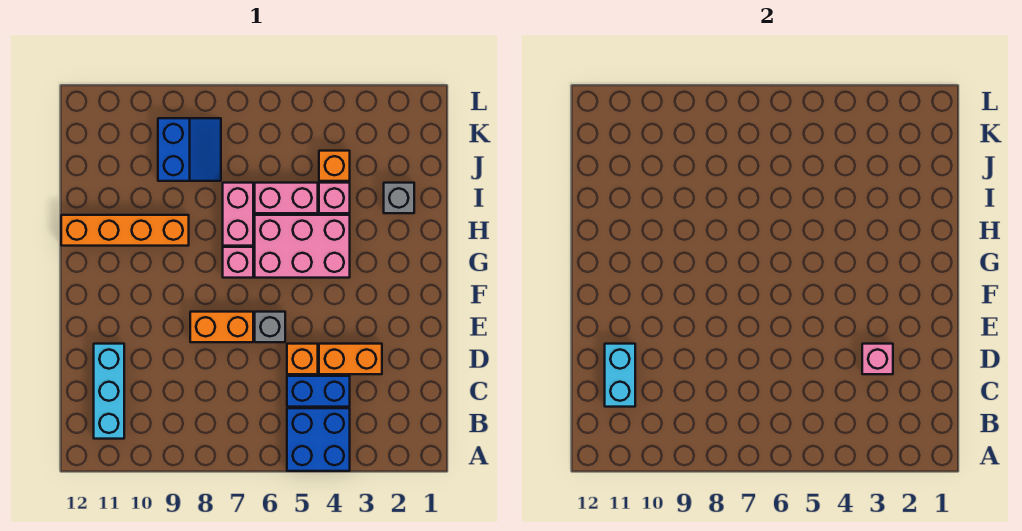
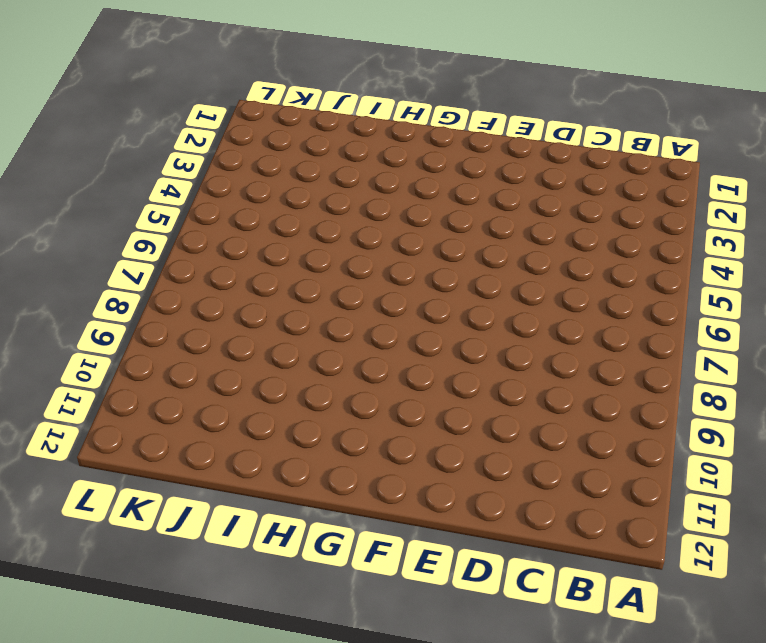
none -> blue 2x2 brick [287,408,350,471]
none -> cyan 1x3 brick [94,344,124,439]
none -> blue 1x2 brick [287,376,350,407]

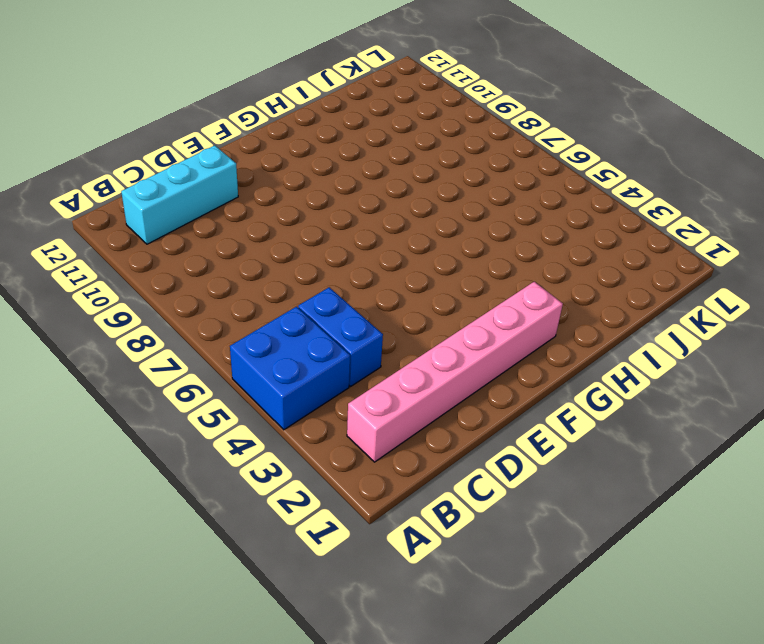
pink 1x6 brick [347,282,563,462] -> none
none -> orange 1x2 brick [319,344,382,374]
none -> orange 1x1 brick [287,344,318,374]
none -> grey 1x1 brick [255,312,285,342]

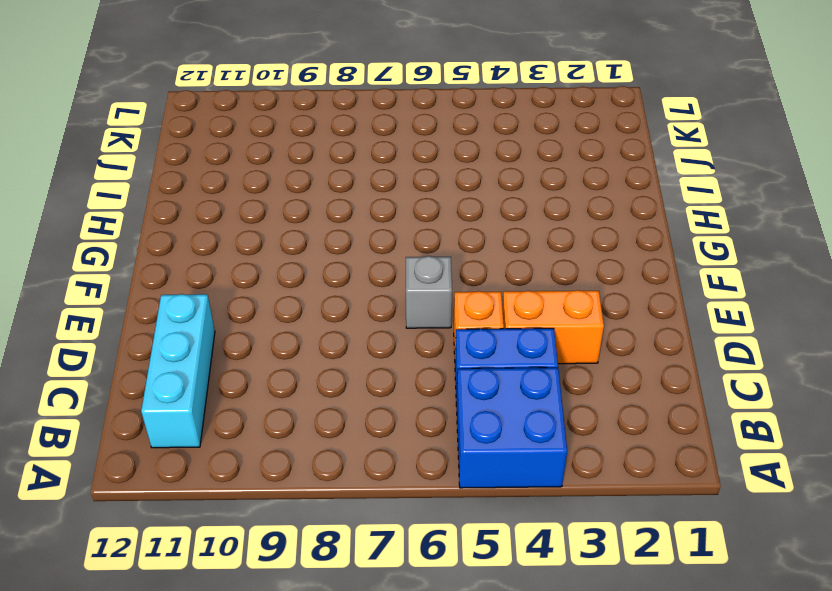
none -> orange 1x2 brick [190,312,253,342]
none -> pink 2x3 brick [255,215,350,278]
none -> pink 1x1 brick [223,247,253,278]

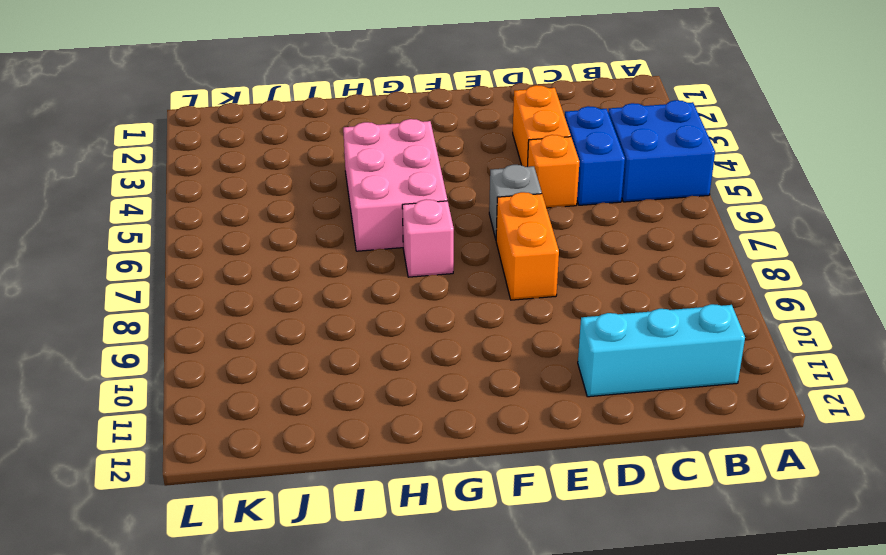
none -> pink 1x2 brick [223,183,253,246]
none -> orange 1x4 brick [61,215,189,246]
none -> grey 1x1 brick [384,183,414,213]

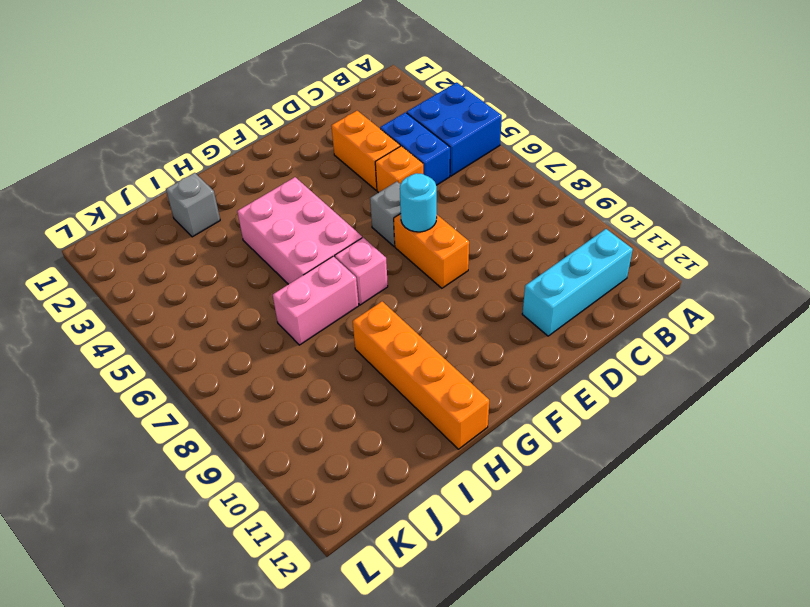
cyan 1x1 round brick [400,173,437,232] -> none
none -> pink 1x1 brick [319,183,350,213]
none -> pink 1x2 brick [255,183,318,213]
none -> orange 1x1 brick [319,151,350,181]

